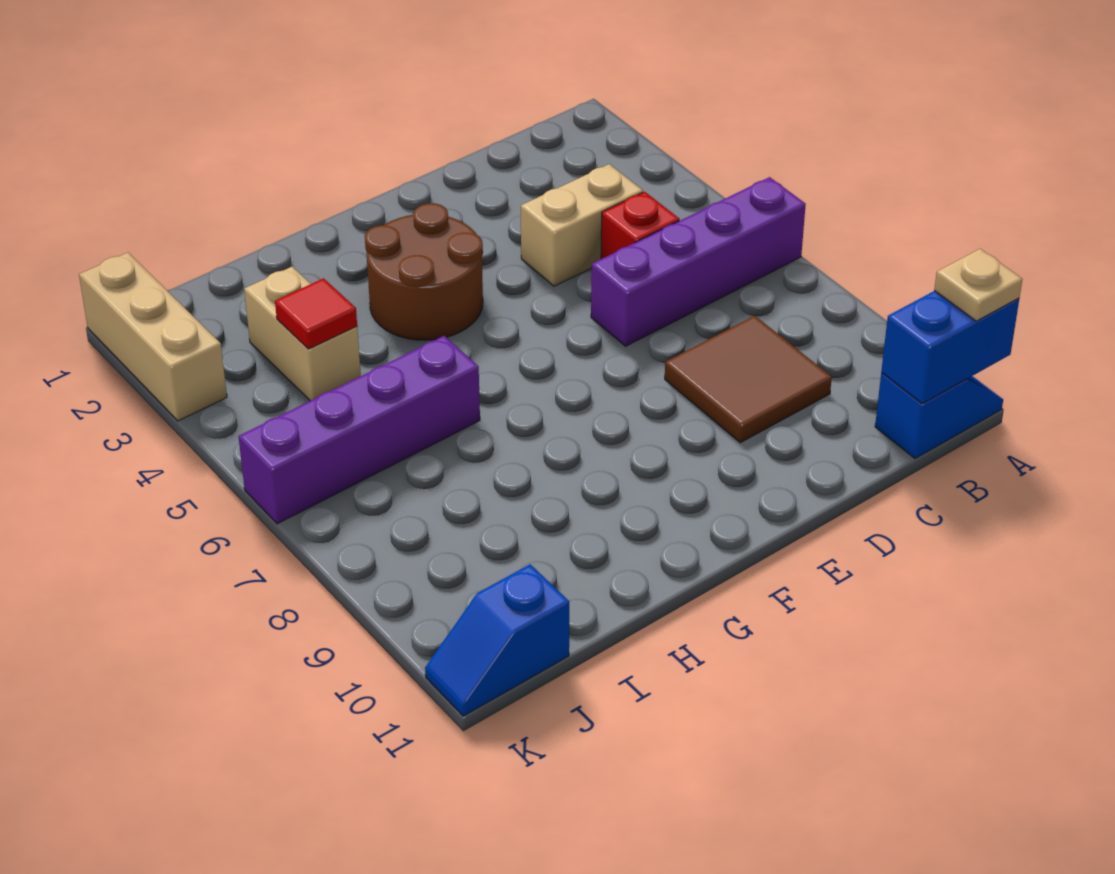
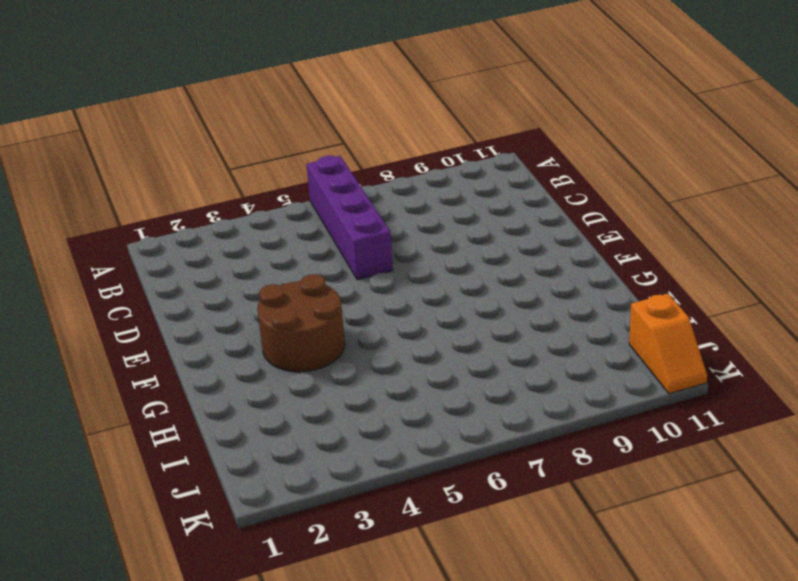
orange 1x2 slope [629,294,707,394] -> blue 1x2 slope [425,564,569,716]
none -> blue 1x2 slope [875,373,1003,459]
none -> tan 1x2 brick [521,164,643,286]
none -> red 1x1 brick [601,192,680,259]

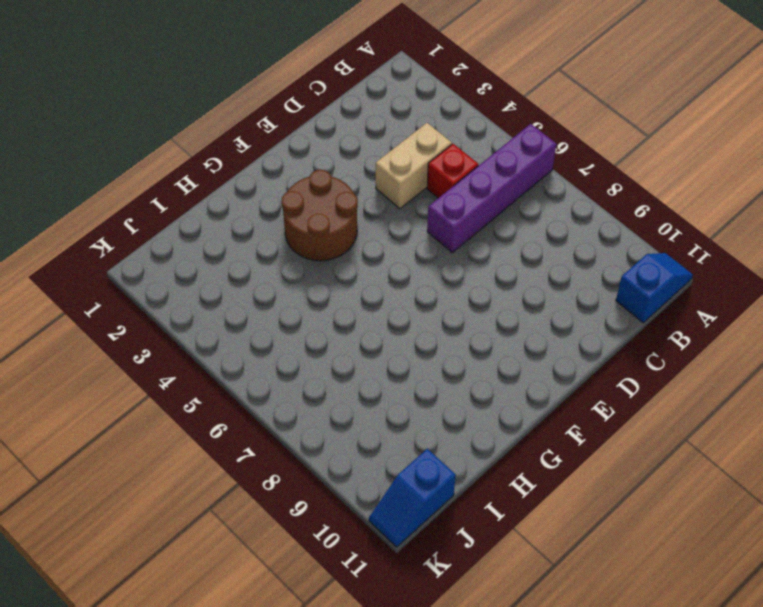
none -> brown 2x2 tile [665,316,832,443]
none -> purple 1x4 brick [238,336,480,524]
none -> tan 1x2 brick [244,267,361,401]

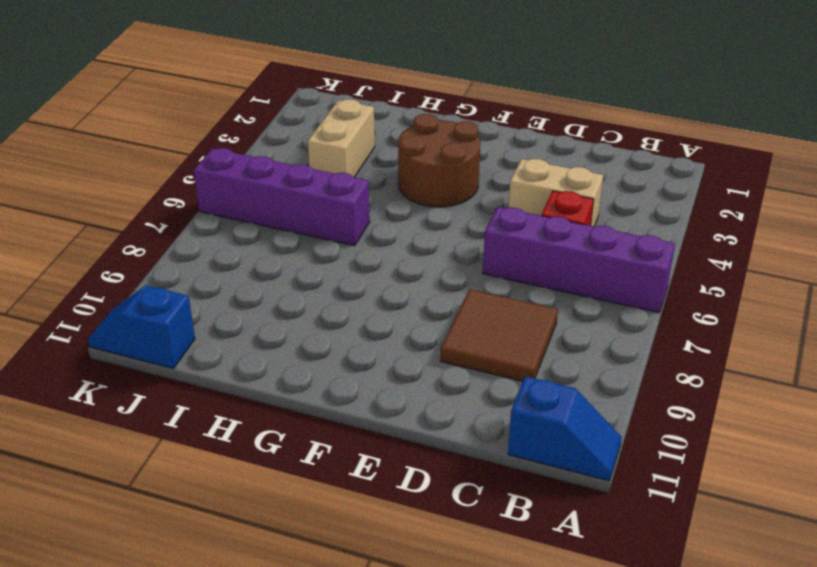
none -> tan 1x3 brick [79,253,227,421]
none -> blue 1x2 brick [881,291,1019,404]
none -> red 1x1 tile [275,278,357,349]

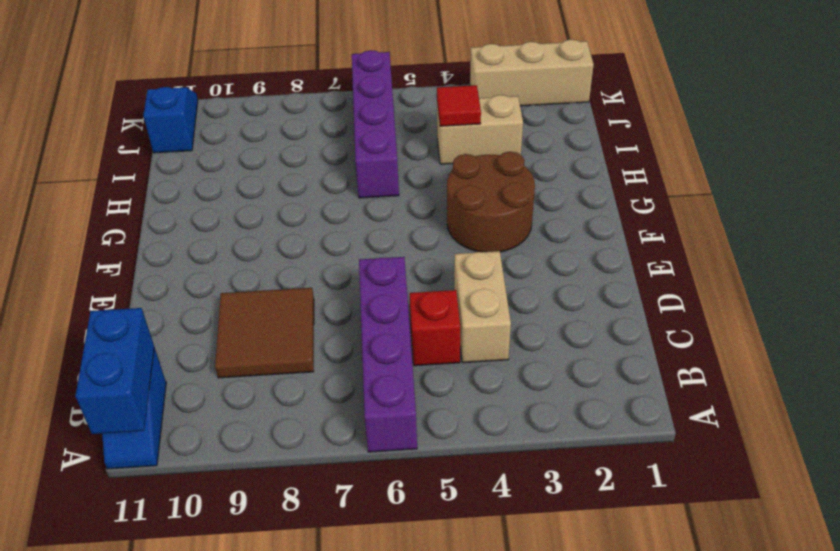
none -> tan 1x1 plate [934,249,1022,321]

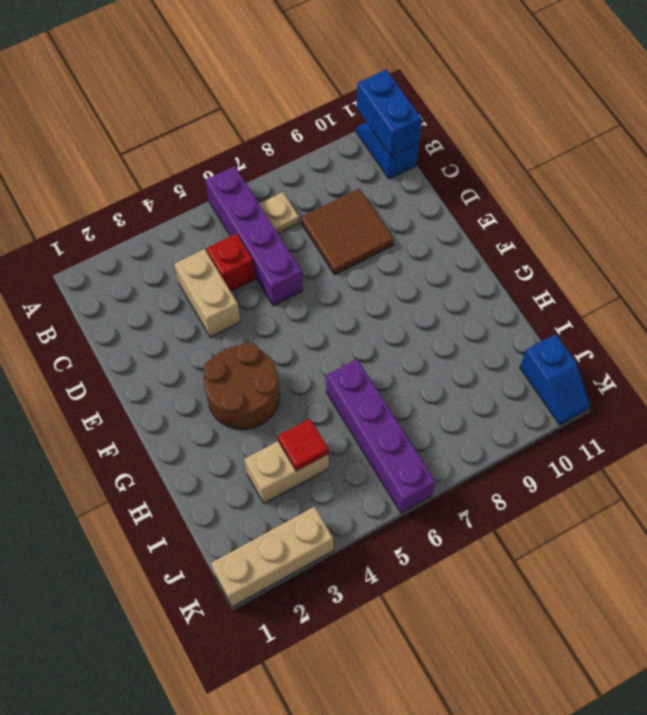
tan 1x1 plate [259,192,299,233] -> tan 1x1 plate moved to [934,249,1022,321]

